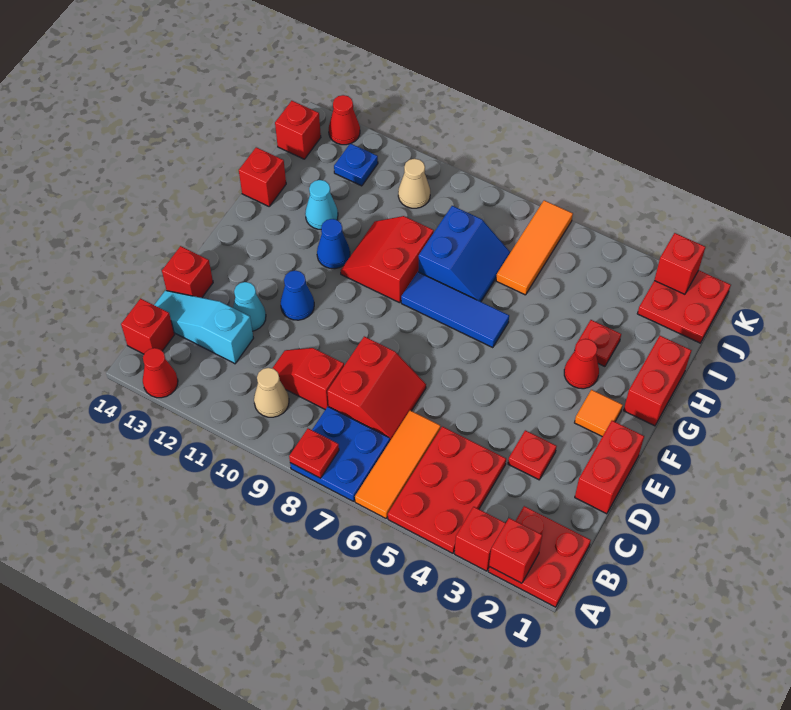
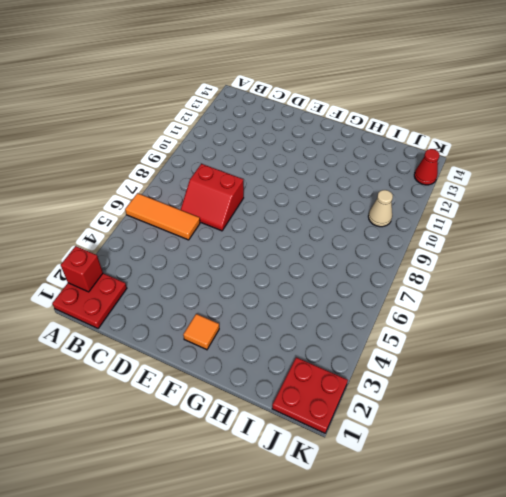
none -> red 1x1 brick [455,507,506,571]
none -> red 2x3 plate [388,426,506,553]
none -> blue 2x2 plate [290,407,390,502]
none -> red 1x1 cone [143,348,178,398]

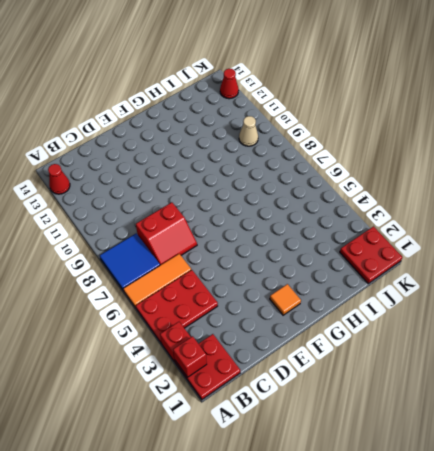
blue 2x2 tile [100,233,160,291] -> blue 2x2 plate [290,407,390,502]
none -> tan 1x1 cone [254,368,289,417]
none -> red 1x1 brick [121,298,174,354]
none -> red 1x2 slope [272,348,344,410]
none -> cyan 1x3 slope [155,290,253,364]

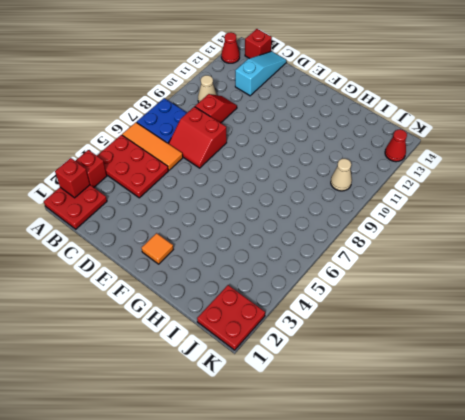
none -> red 1x2 brick [575,421,644,514]
none -> red 1x1 plate [508,430,557,480]
none -> cyan 1x1 cone [233,282,266,331]
none -> red 1x1 brick [162,246,213,298]

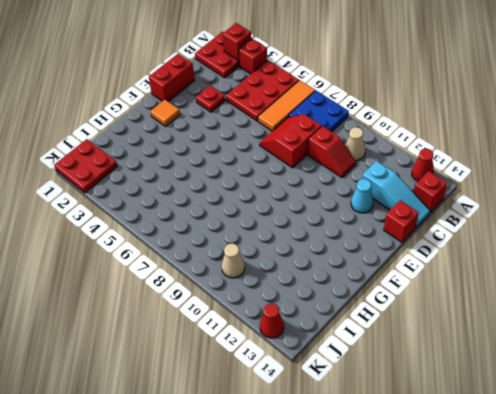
none -> blue 1x1 cone [281,271,314,320]
none -> red 1x2 brick [624,336,692,426]
none -> red 1x1 cone [564,339,599,389]
none -> blue 1x3 tile [401,272,509,348]

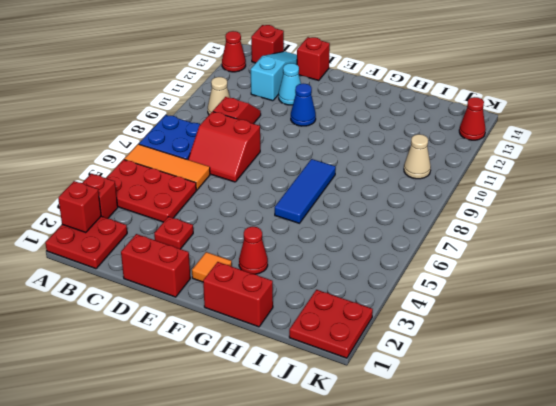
none -> red 2x2 slope [341,216,434,303]
none -> blue 1x1 cone [317,219,350,269]
none -> red 1x1 plate [575,320,621,366]
none -> blue 2x2 slope [418,206,510,302]

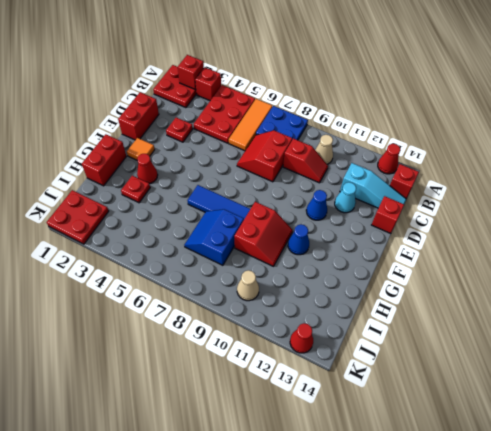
none -> cyan 1x1 cone [305,180,338,229]
none -> red 1x1 brick [239,147,286,206]
none -> orange 1x3 tile [496,200,573,295]
none -> blue 1x1 plate [334,143,378,186]

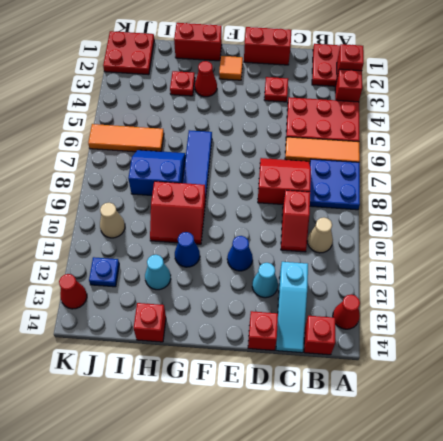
none -> red 1x1 brick [275,101,321,159]
none -> red 1x1 plate [289,428,339,478]
none -> red 1x1 brick [654,233,705,294]

